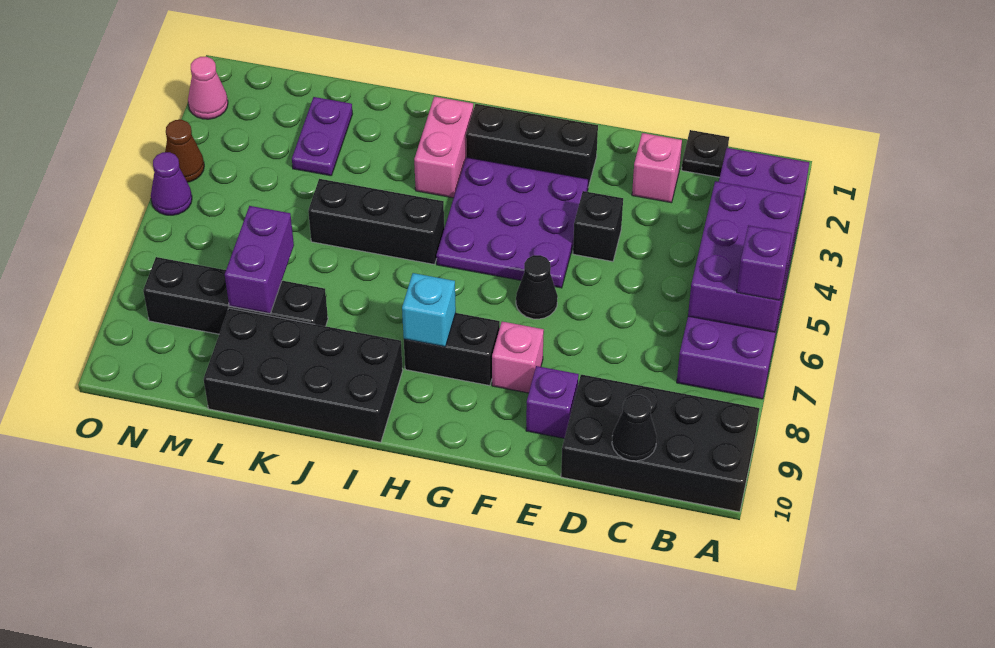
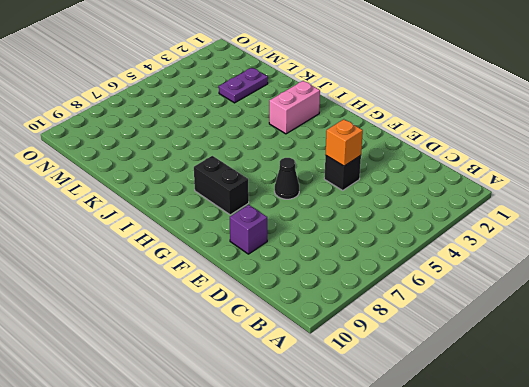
orange 1x1 brick [325,119,363,166] -> none
none -> purple 2x6 brick [677,148,809,399]
none -> black 2x4 brick [561,375,759,512]
none -> black 1x1 plate [682,130,729,177]

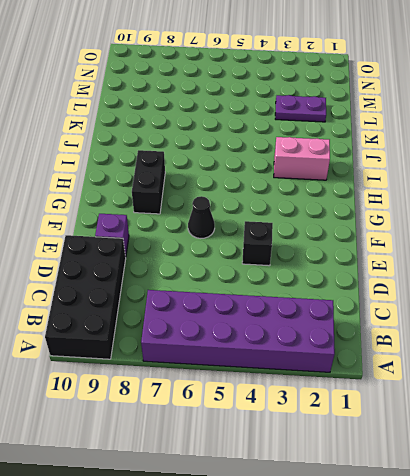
none -> black 1x1 plate [682,130,729,177]
none -> pink 1x1 brick [632,133,682,203]
none -> black 1x3 brick [466,104,598,187]

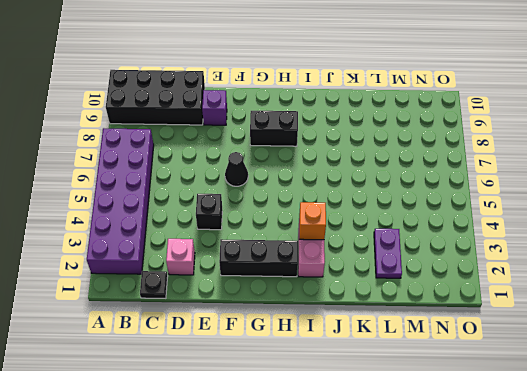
orange 1x1 brick [299,202,326,240] -> none
none -> purple 3x3 plate [436,157,588,288]
none -> pink 1x1 brick [492,322,544,393]
none -> black 1x3 brick [308,179,444,264]

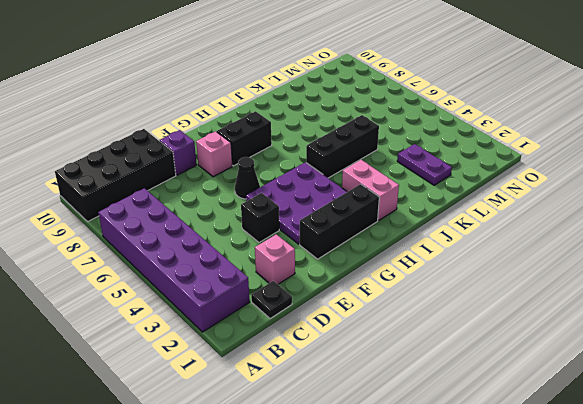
none -> black 2x4 brick [204,308,403,442]
none -> black 1x4 brick [143,257,328,334]
none -> pink 1x1 cone [188,57,228,119]

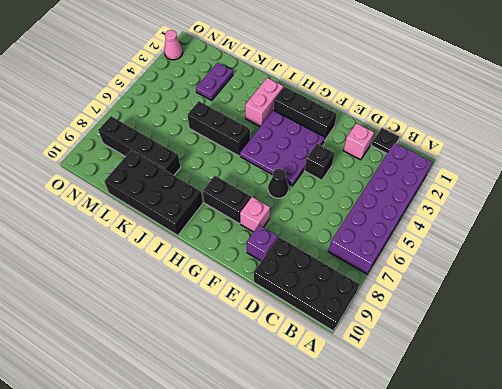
none -> brown 1x1 cone [165,120,204,182]
none -> purple 1x1 cone [151,152,192,215]
none -> purple 2x3 brick [688,181,801,332]

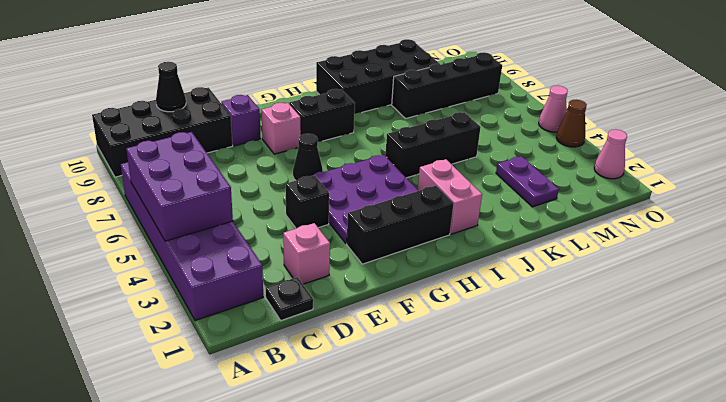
pink 1x1 cone [539,85,568,132] -> purple 1x1 cone [151,152,192,215]
none -> cyan 1x1 brick [402,273,456,347]
none -> purple 1x2 brick [225,206,294,314]
none -> purple 1x1 brick [737,225,792,300]

